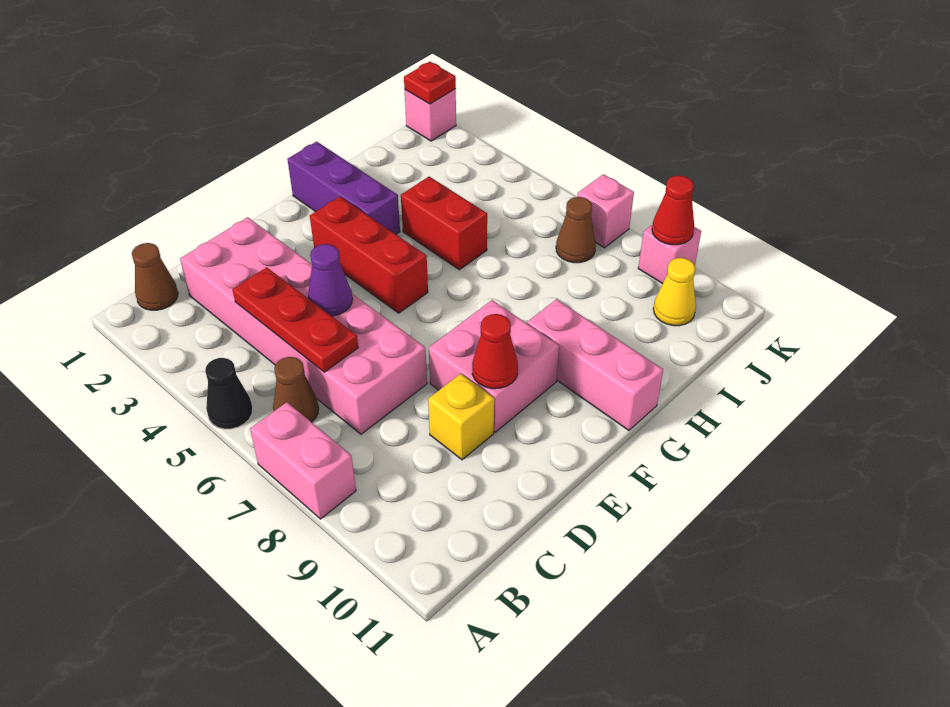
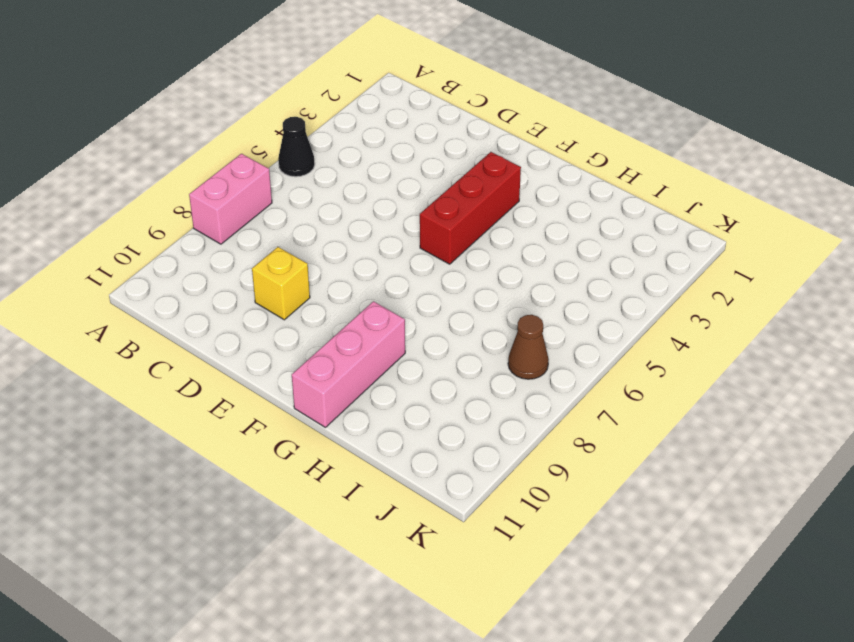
none -> brown 1x1 cone [132,243,178,310]
none -> brown 1x1 cone [273,357,319,422]
none -> pink 2x6 brick [180,217,427,434]

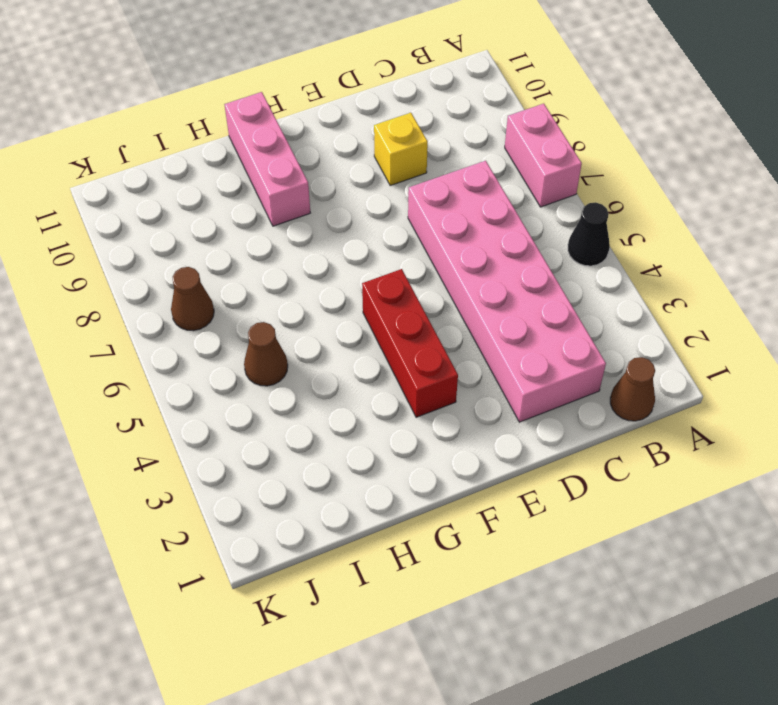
brown 1x1 cone [244,322,288,386] -> brown 1x1 cone moved to [273,357,319,422]
none -> pink 2x2 brick [429,300,559,432]
none -> purple 1x3 brick [287,142,400,234]
none -> red 1x2 brick [401,177,487,270]

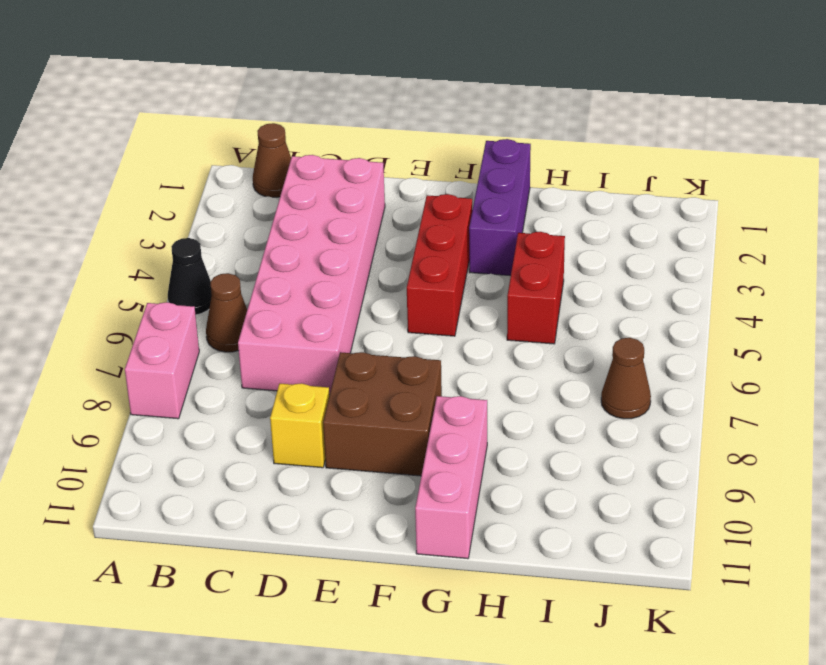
brown 2x2 brick [323,352,442,476] -> pink 2x2 brick [429,300,559,432]
none -> yellow 1x1 cone [653,258,696,326]
none -> pink 1x1 brick [405,89,456,141]
none -> pink 1x1 brick [578,174,634,248]

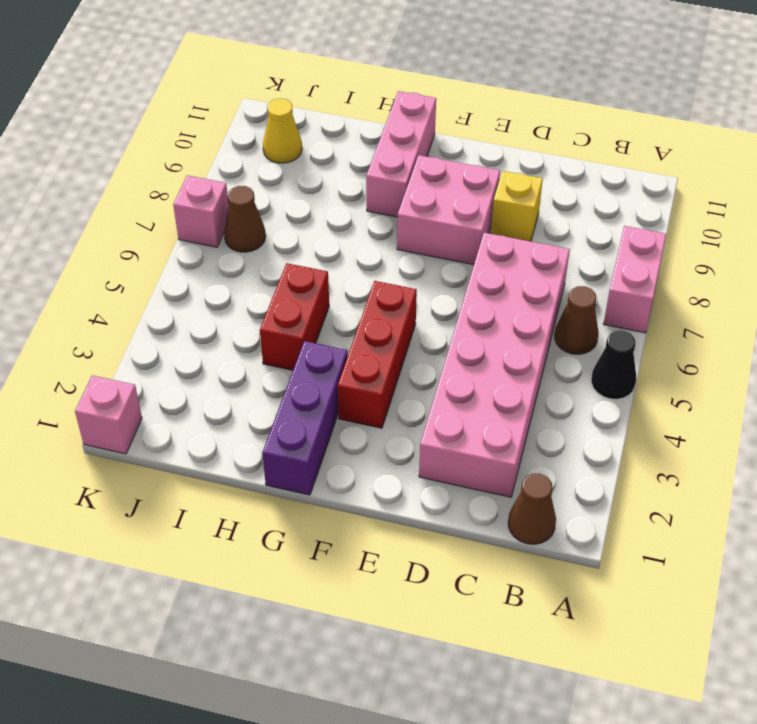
none -> pink 1x1 brick [638,225,701,284]
none -> red 1x3 plate [233,267,358,372]
none -> purple 1x1 cone [308,244,352,316]

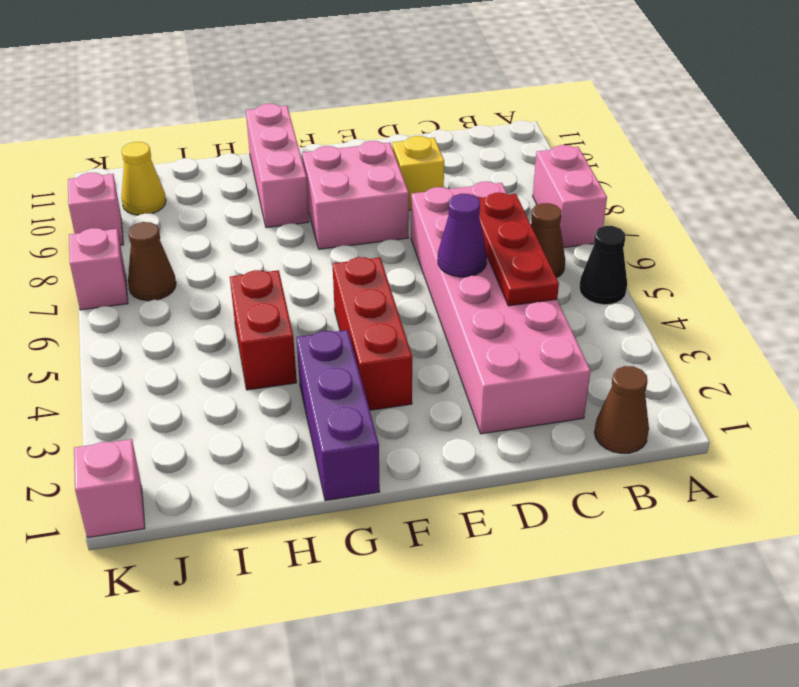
none -> red 1x1 cone [472,314,518,389]
none -> red 1x1 plate [404,62,456,104]
none -> red 1x1 cone [652,175,694,245]

